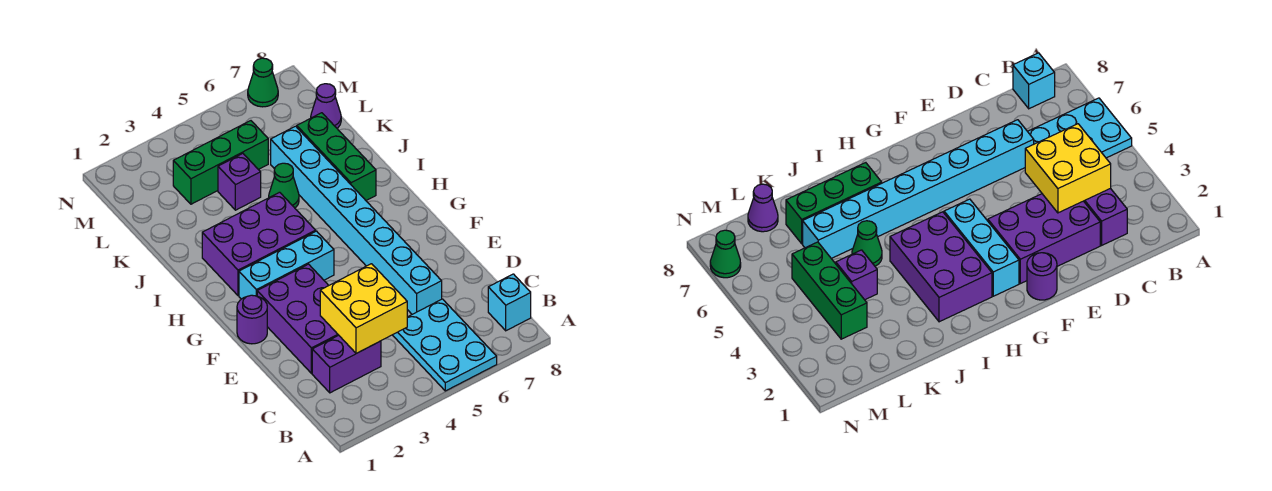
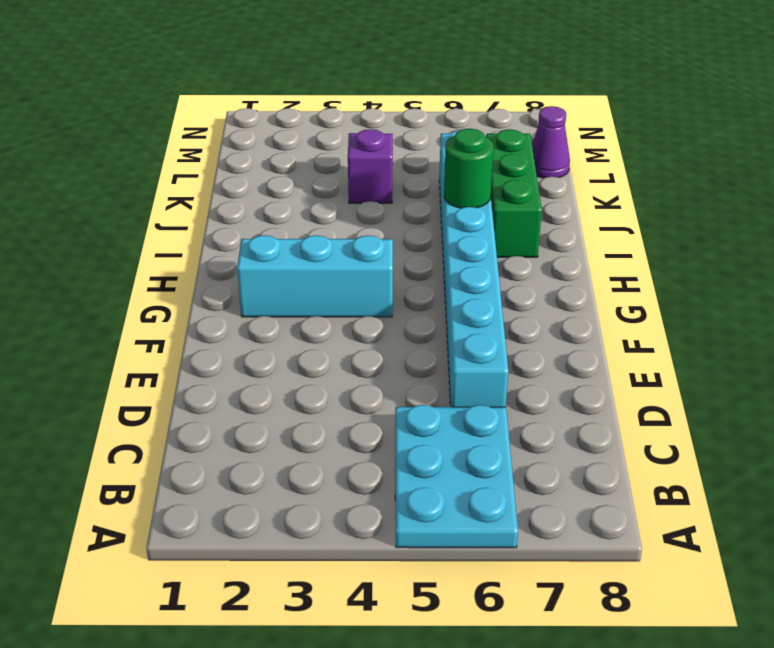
green 1x1 round brick [444,128,493,208] -> none
none -> cyan 1x1 brick [488,274,531,331]
none -> purple 1x2 brick [312,335,381,393]
none -> purple 2x3 brick [257,264,338,373]

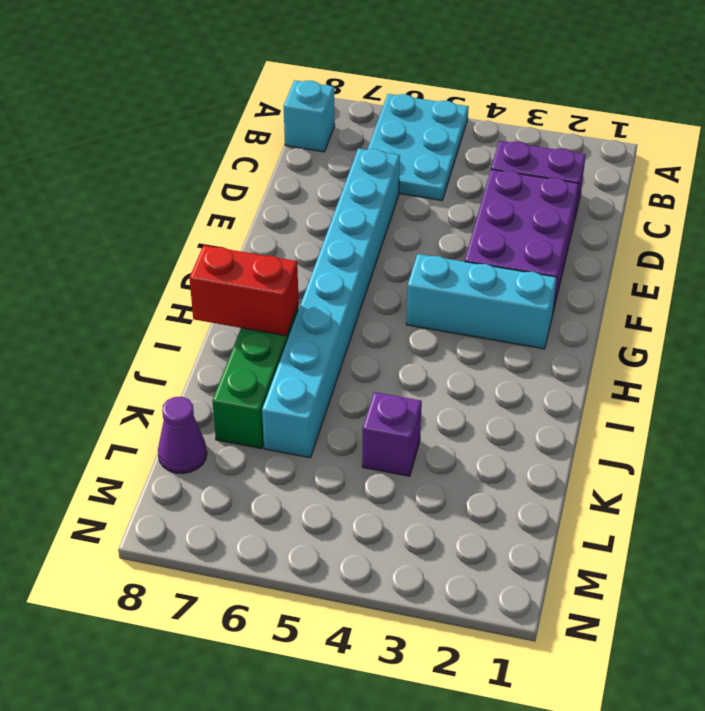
red 1x2 brick [190,245,299,336] -> none
none -> purple 1x1 round brick [237,295,267,344]
none -> purple 2x3 brick [202,192,316,296]
none -> green 1x1 cone [269,163,299,208]

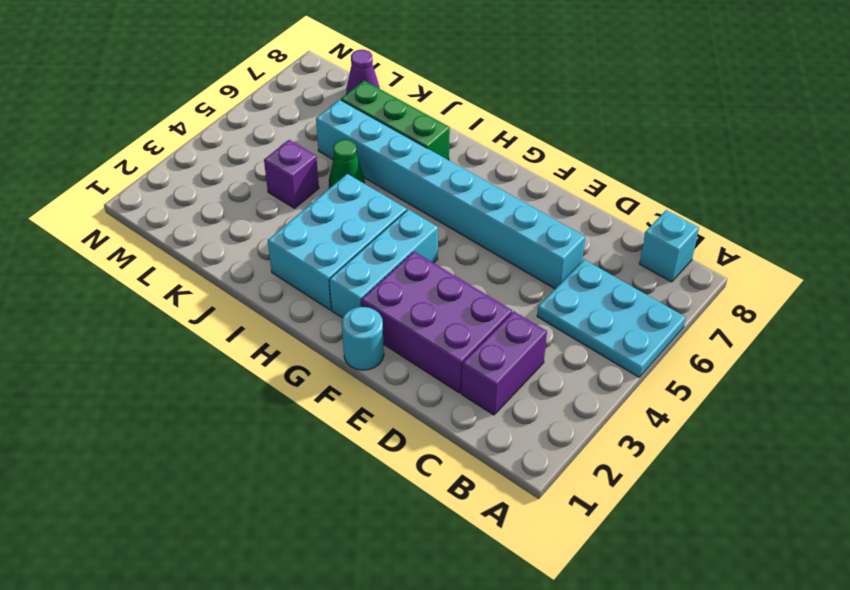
cyan 1x1 round brick [342,307,384,370] -> purple 1x1 round brick [237,295,267,344]
cyan 2x3 brick [268,174,407,310] -> purple 2x3 brick [202,192,316,296]
none -> green 1x3 brick [173,121,268,204]
none -> green 1x1 cone [248,58,278,107]
none -> yellow 2x2 brick [320,264,407,353]

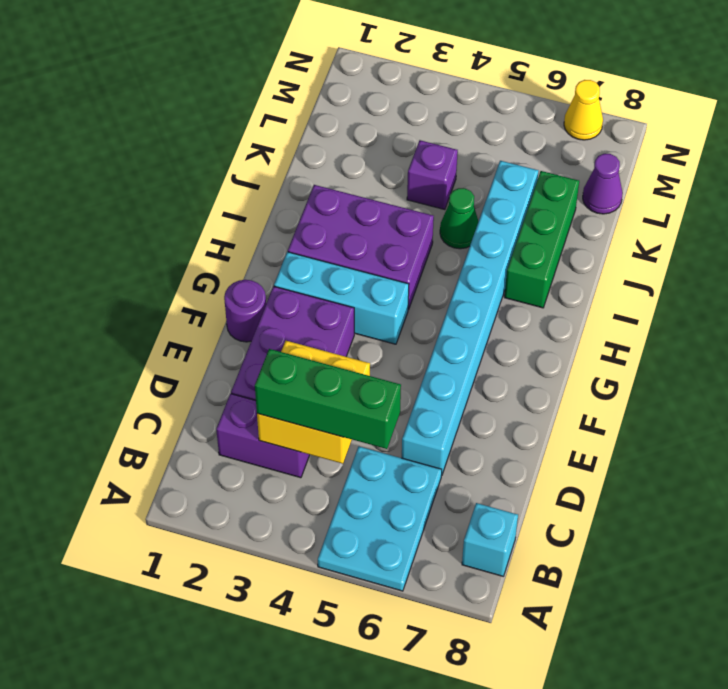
green 1x3 brick [255,349,401,449] -> green 1x3 brick moved to [173,121,268,204]
yellow 1x1 cone [564,80,603,140] -> green 1x1 cone [248,58,278,107]

